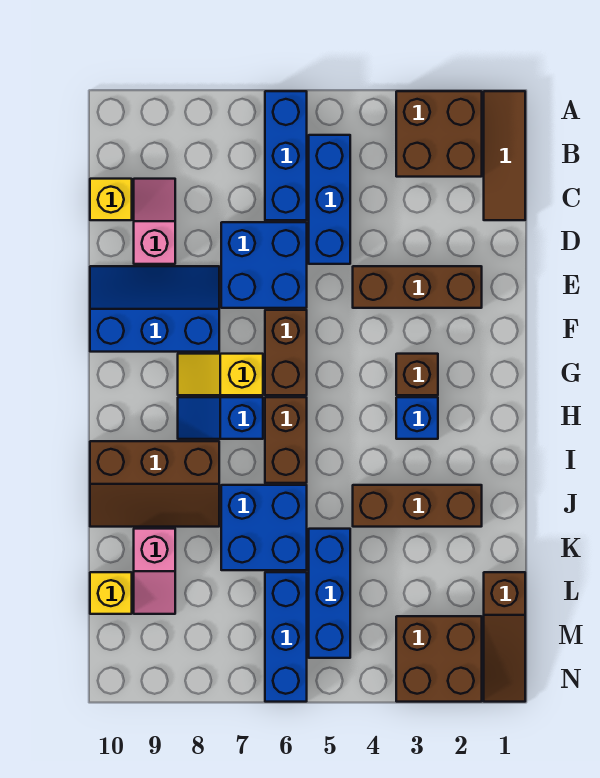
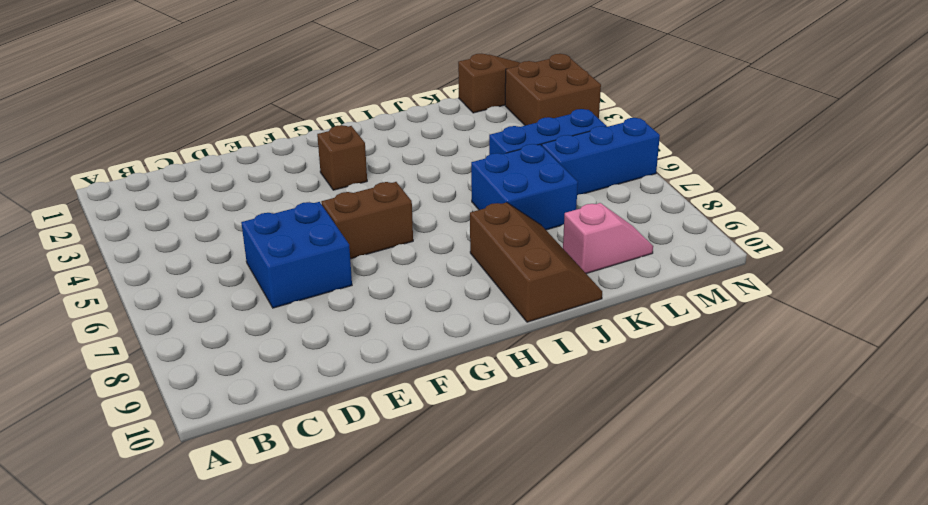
none -> brown 1x3 tile [484,91,525,220]
none -> brown 2x2 brick [396,91,482,177]
none -> blue 1x3 brick [265,91,307,220]

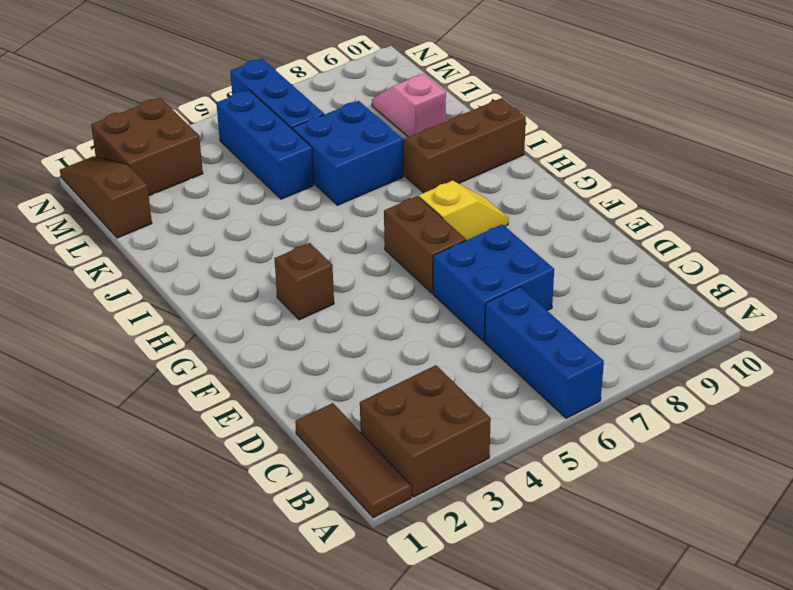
none -> blue 1x3 brick [309,135,350,264]
none -> pink 1x2 slope [134,179,175,264]
none -> yellow 1x1 brick [90,179,132,220]

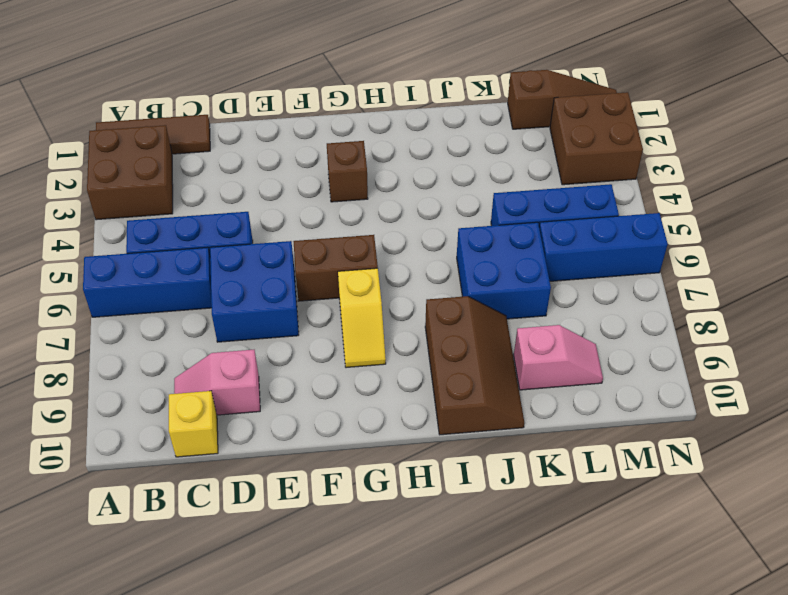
none -> brown 1x3 brick [353,266,482,308]
none -> blue 2x3 slope [90,266,219,352]
none -> blue 1x1 brick [396,397,438,439]

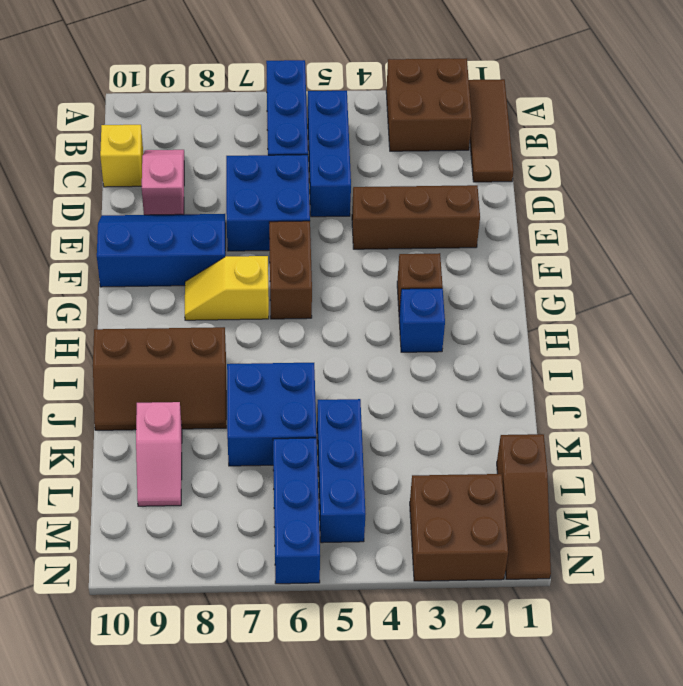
none -> brown 1x2 brick [265,397,307,483]
none -> blue 1x2 slope [178,397,263,439]
none -> brown 1x3 brick [353,485,482,527]

